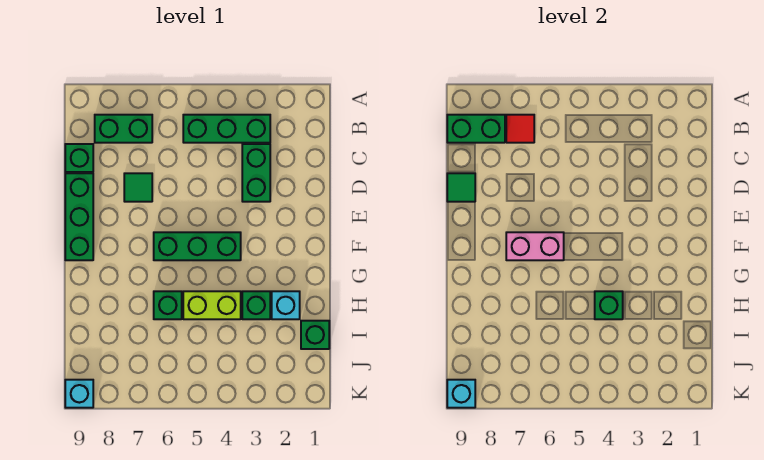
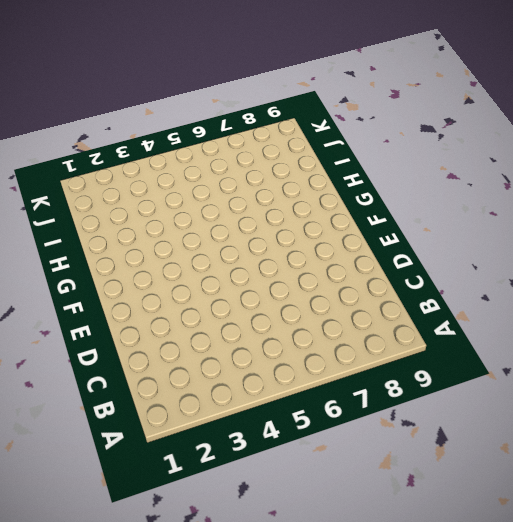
none -> green 1x3 brick [183,115,270,143]
none -> green 1x2 brick [95,115,152,143]
none -> green 1x2 brick [242,144,270,202]

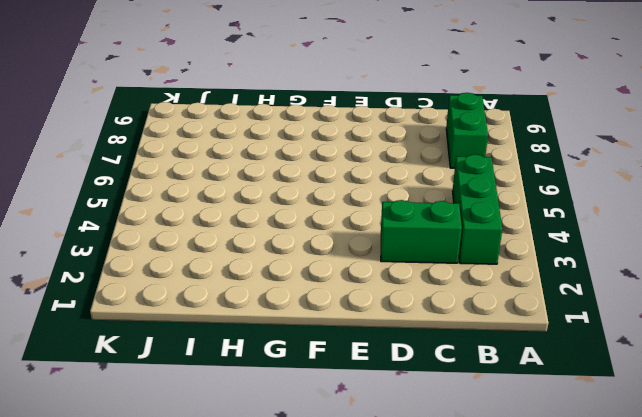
none -> green 1x1 brick [65,144,93,172]
none -> green 1x1 tile [124,173,152,202]
none -> green 1x3 brick [65,173,93,260]

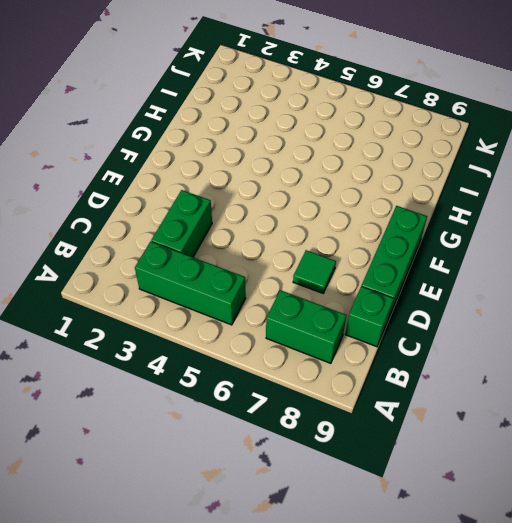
none -> green 1x3 brick [154,232,241,260]
none -> cyan 1x1 brick [272,291,300,319]
none -> green 1x1 brick [242,291,270,319]

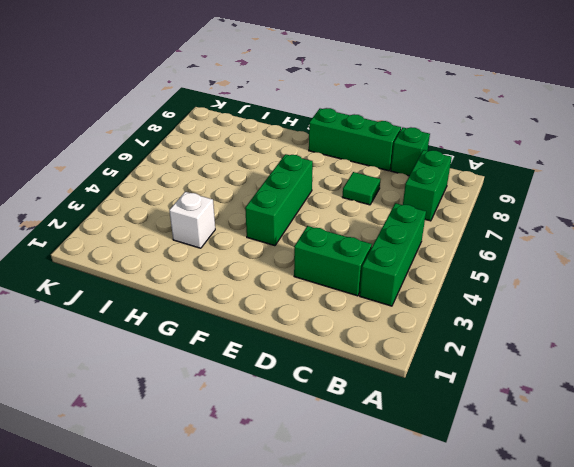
white 1x1 brick [169,192,215,248] -> green 1x1 brick [242,291,270,319]
none -> cyan 1x1 brick [272,291,300,319]
none -> lime 1x2 brick [183,291,241,319]
none -> green 1x1 brick [154,291,182,319]

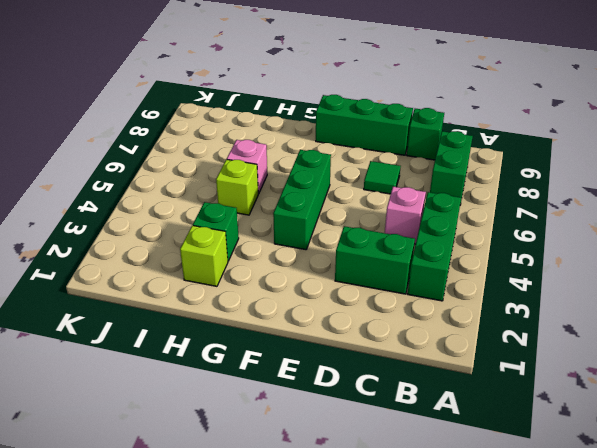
pink 1x1 brick [385,187,426,244] -> none
lime 1x1 brick [180,225,228,286] -> cyan 1x1 brick [272,291,300,319]
lime 1x1 brick [216,159,258,215] -> lime 1x2 brick [183,291,241,319]
pink 1x1 brick [227,140,267,194] -> green 1x1 brick [154,291,182,319]
none -> green 1x1 brick [301,321,329,349]
none -> cyan 1x1 brick [65,380,93,408]
none -> red 1x1 tile [506,115,534,143]

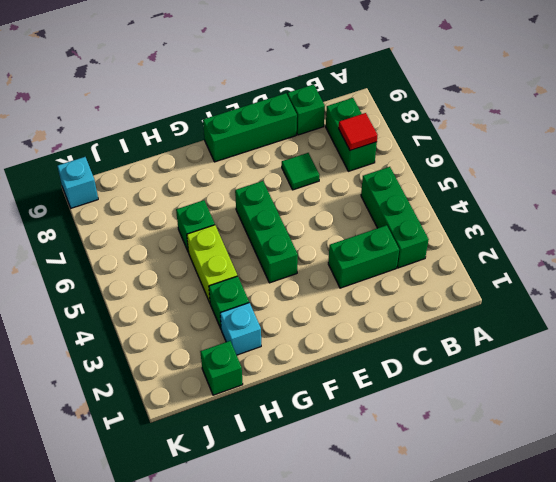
none -> green 1x2 brick [447,115,505,143]
none -> green 1x1 tile [447,173,475,202]
none -> pink 1x2 brick [506,232,564,260]

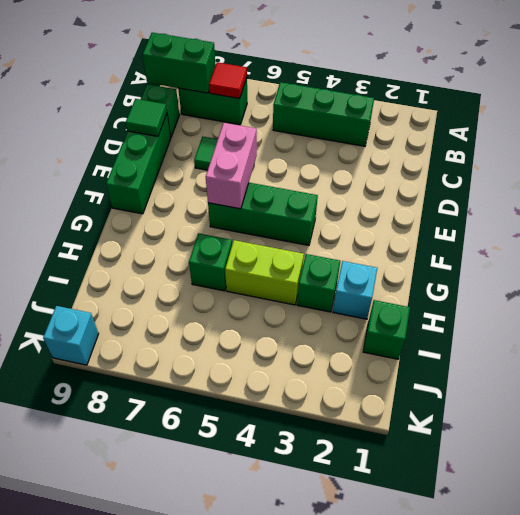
pink 1x2 brick [206,123,257,209] -> pink 1x2 brick turned to [506,232,564,260]
none -> green 1x2 brick [242,144,270,202]
none -> green 1x1 brick [595,291,623,319]
none -> cyan 1x1 brick [447,380,475,408]

